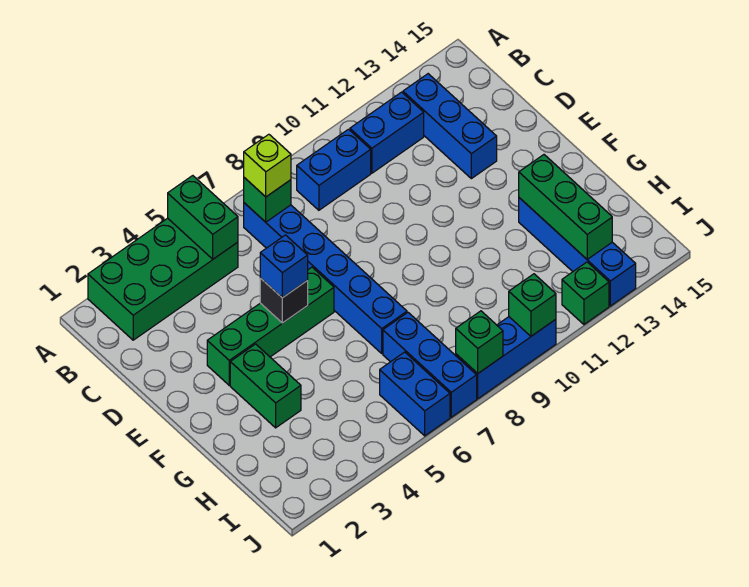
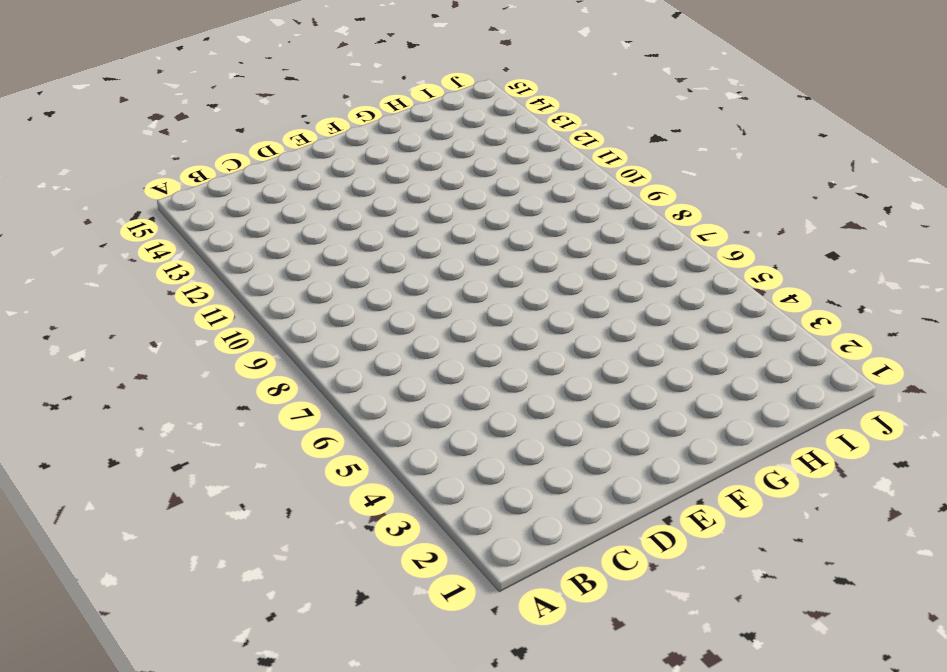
none -> green 2x4 brick [88,218,238,340]
none -> blue 1x6 brick [244,203,407,353]
none -> blue 1x2 brick [297,129,371,210]

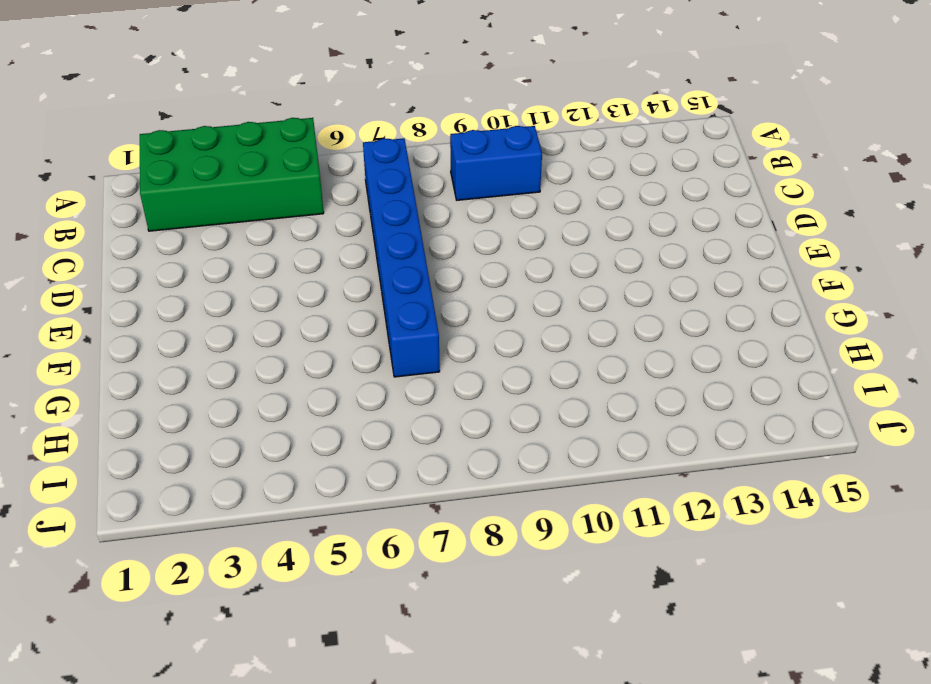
none -> blue 1x2 brick [350,92,424,173]
none -> blue 1x3 brick [403,74,497,179]
none -> green 1x4 brick [207,267,334,385]

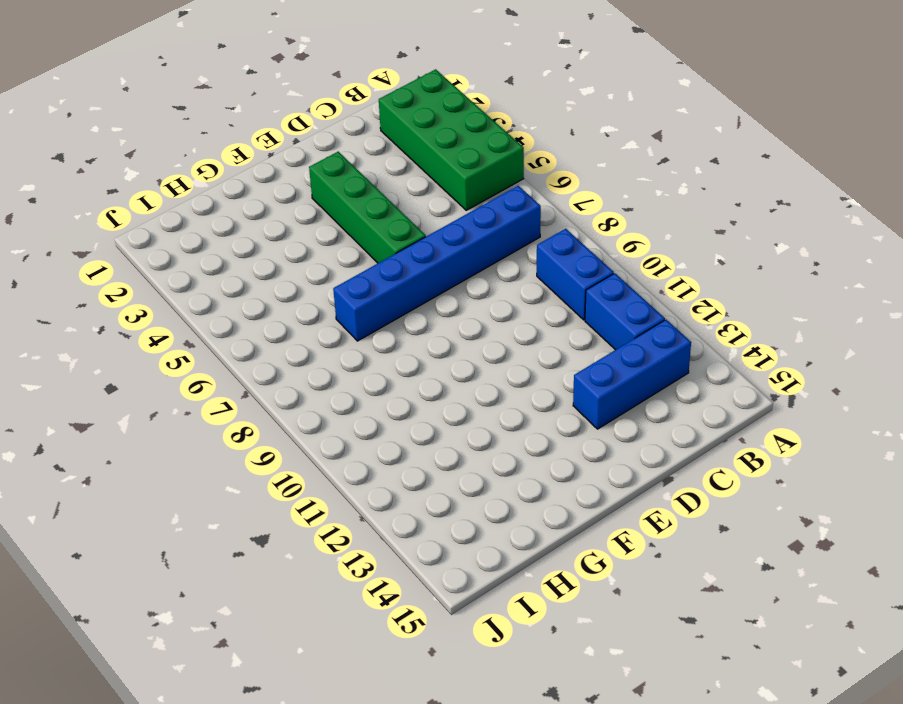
none -> green 1x2 brick [230,344,301,428]
none -> blue 1x4 brick [519,198,636,306]
none -> blue 1x3 brick [383,313,477,417]

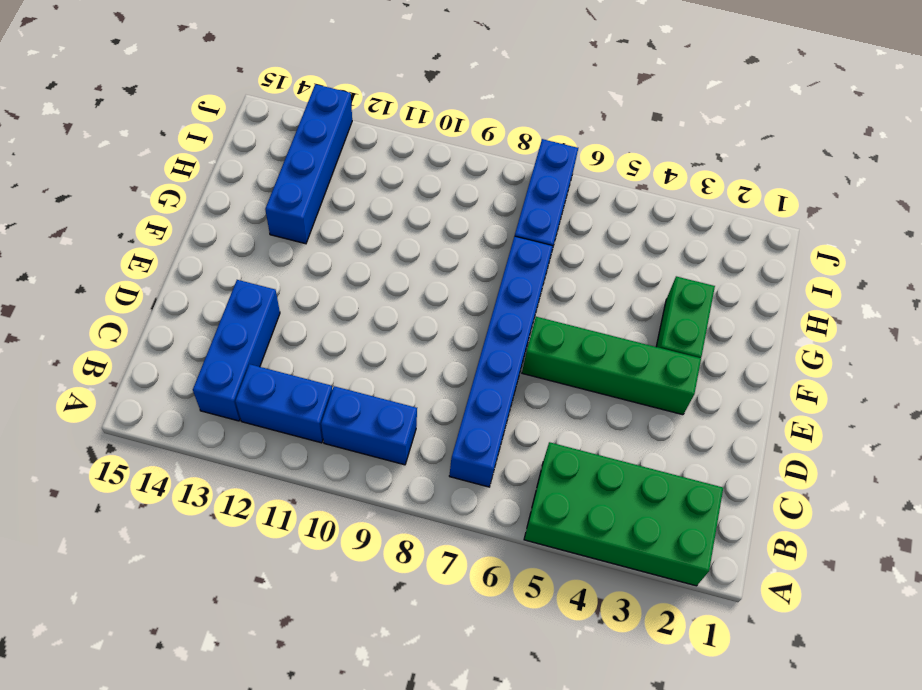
none -> blue 1x2 brick [380,352,450,436]
none -> blue 1x3 brick [456,317,556,399]
none -> green 1x1 brick [562,262,609,324]

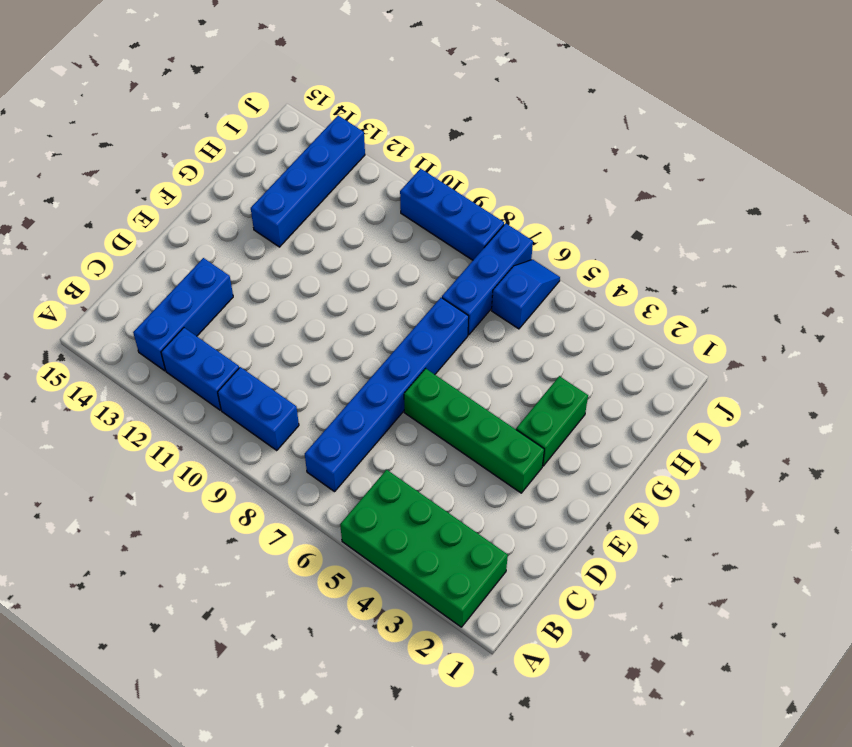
blue 1x2 slope [492,259,560,329] -> blue 1x2 brick [380,352,450,436]
none -> green 1x1 brick [562,262,609,324]
none -> green 1x2 brick [168,176,238,259]
none -> green 1x1 brick [244,178,291,222]

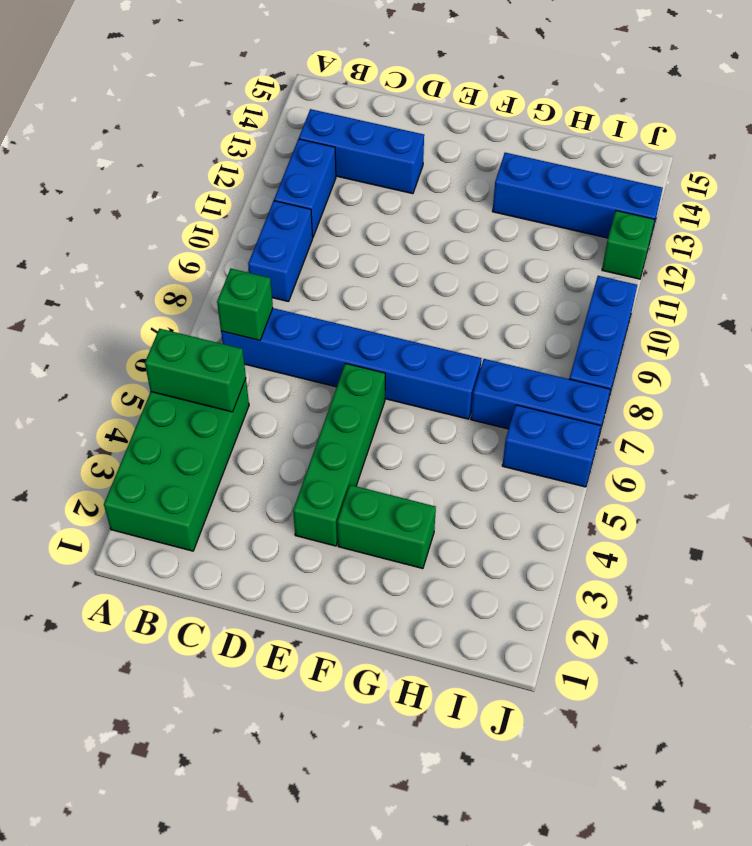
none -> black 1x1 brick [260,278,308,323]
none -> green 1x3 brick [519,155,612,259]
none -> green 1x1 brick [456,311,503,373]

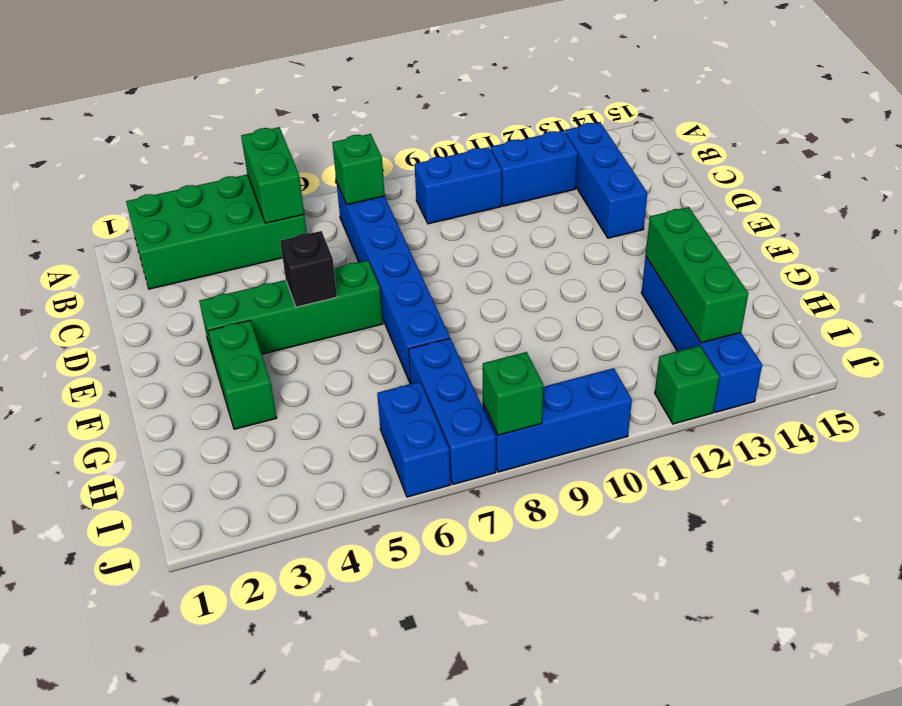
none -> green 1x1 brick [509,274,556,336]
none -> lime 1x1 brick [244,134,291,197]
none -> blue 1x1 brick [260,235,308,298]

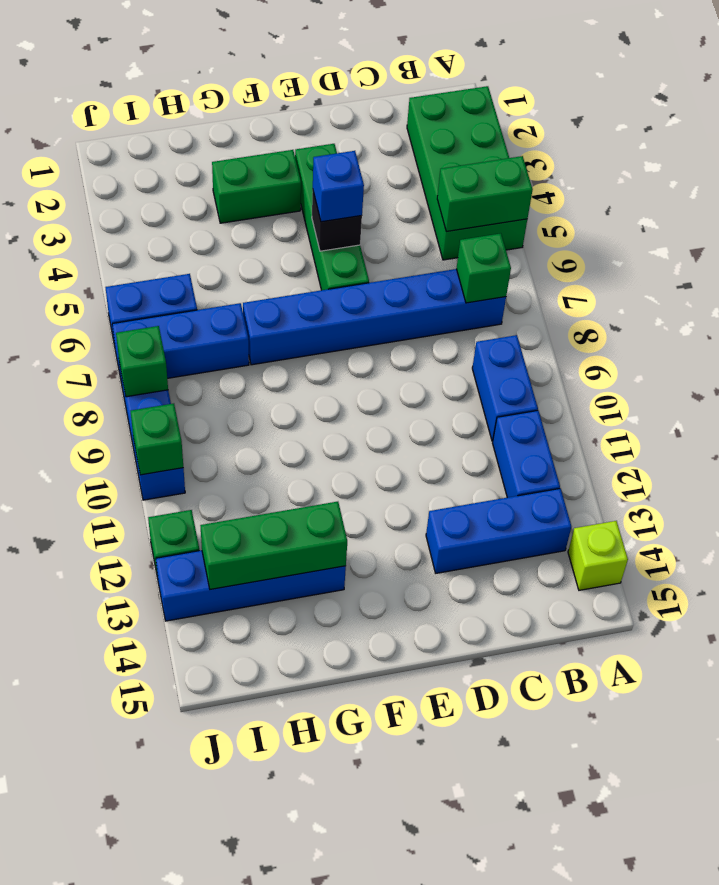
lime 1x1 brick [568,521,628,590] -> lime 1x1 brick moved to [244,134,291,197]

